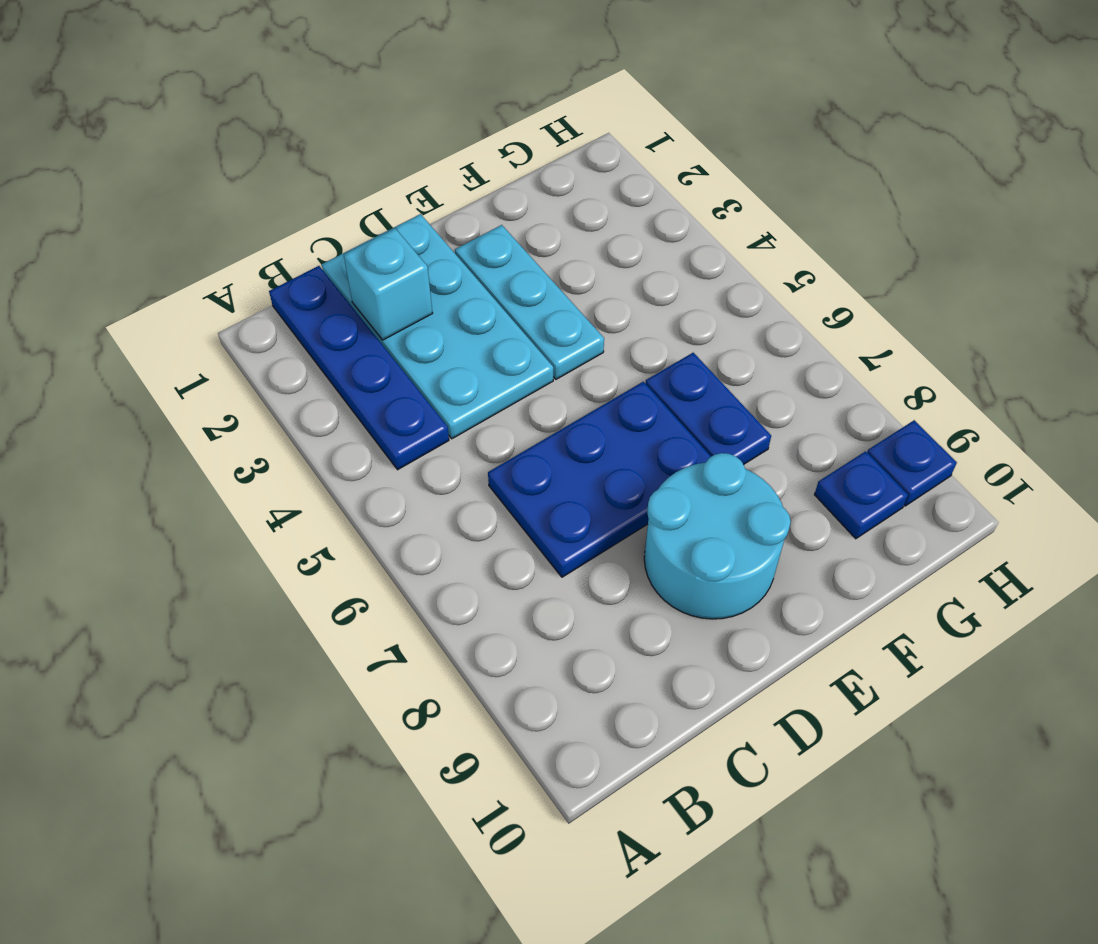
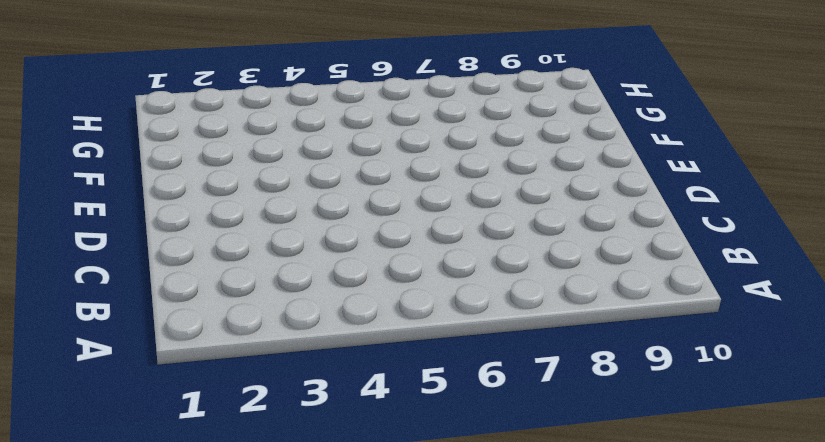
none -> blue 1x4 plate [269,266,449,470]
none -> cyan 2x4 plate [322,214,553,439]

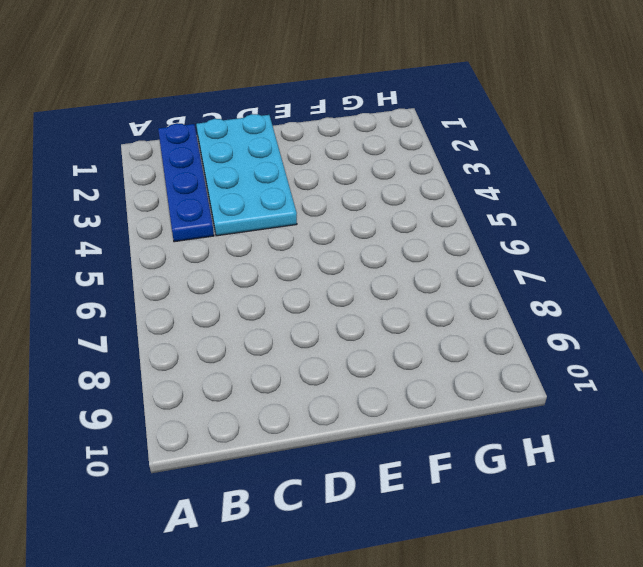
none -> blue 2x3 plate [488,382,711,577]
none -> cyan 2x2 round brick [644,453,791,619]

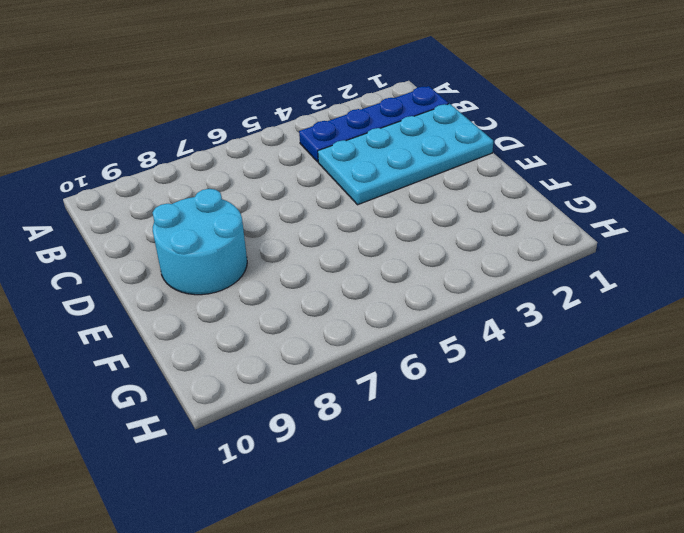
none -> blue 2x3 plate [488,382,711,577]
none -> cyan 1x3 plate [455,225,604,379]

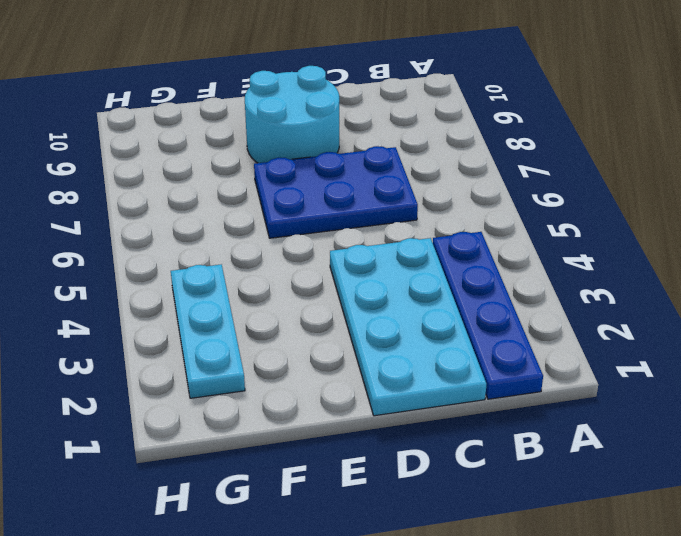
cyan 1x3 plate [171,265,245,398] -> cyan 1x3 plate moved to [455,225,604,379]
none -> blue 1x2 plate [645,353,771,464]
none -> blue 1x1 plate [814,451,908,539]

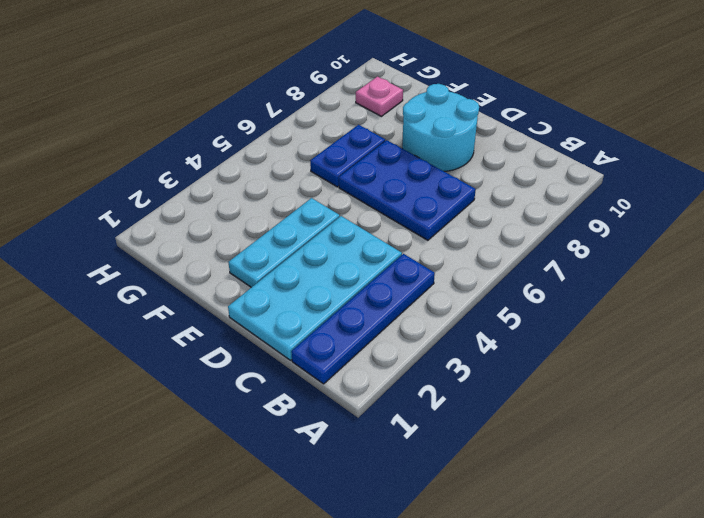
pink 1x1 plate [356,77,403,116] -> blue 1x1 plate [814,451,908,539]
none -> blue 1x1 plate [867,420,957,506]
none -> cyan 1x1 brick [344,228,433,340]

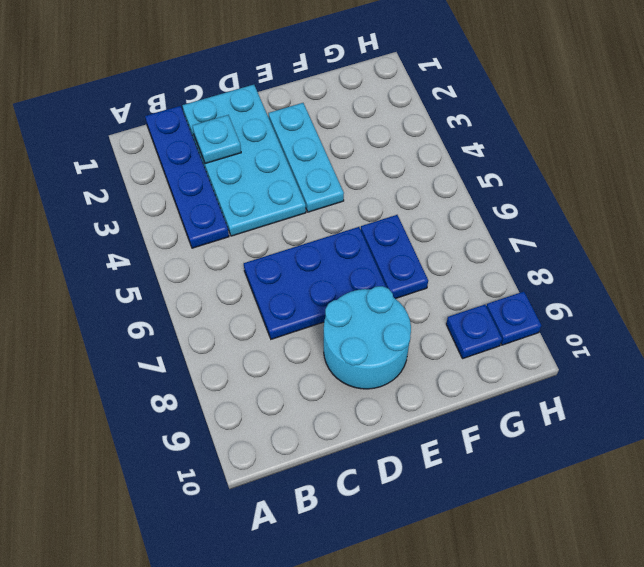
cyan 1x1 plate [193,115,241,164] -> cyan 1x1 brick [344,228,433,340]

